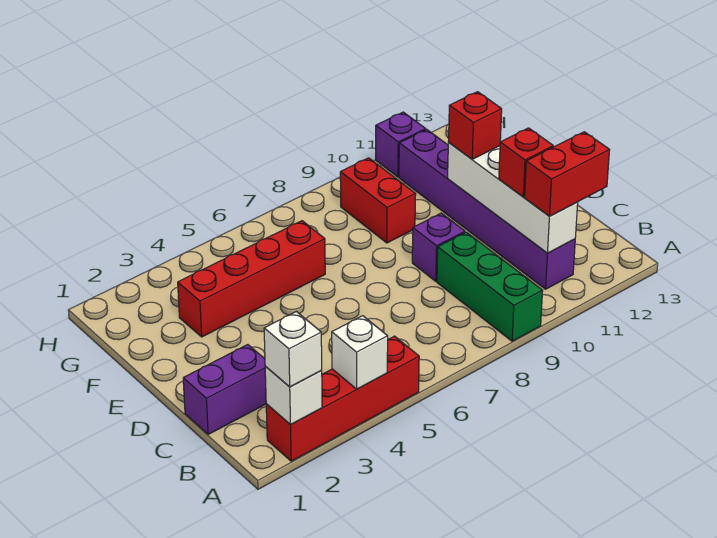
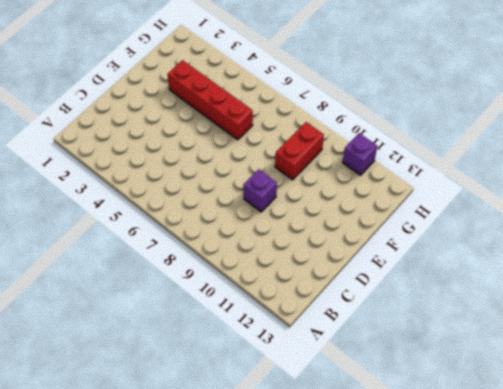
none -> red 1x4 brick [266,336,419,461]
none -> green 1x3 brick [437,232,543,341]
none -> purple 1x6 brick [399,130,575,289]

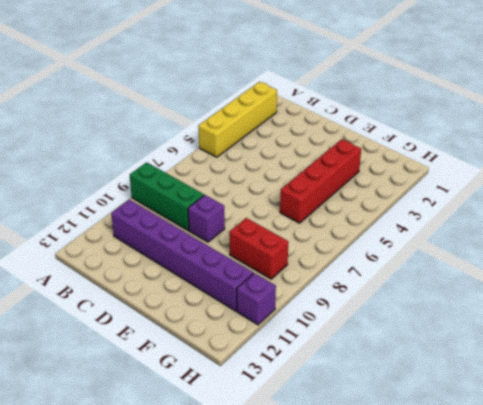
yellow 1x4 brick [198,82,277,157] -> red 1x4 brick [266,336,419,461]
none -> purple 1x2 brick [183,345,266,435]
none -> white 1x1 brick [265,366,322,425]
none -> white 1x1 brick [332,316,388,389]

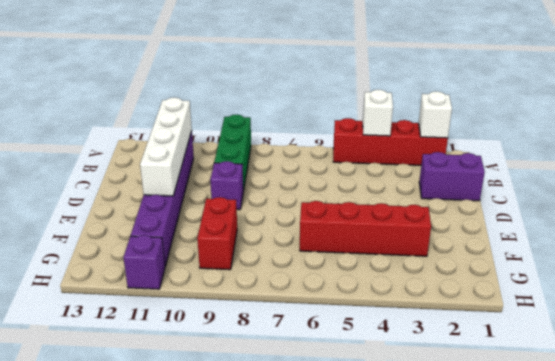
none -> white 1x1 brick [264,312,322,387]
none -> red 1x2 brick [525,132,610,216]
none -> red 1x1 brick [499,128,553,197]

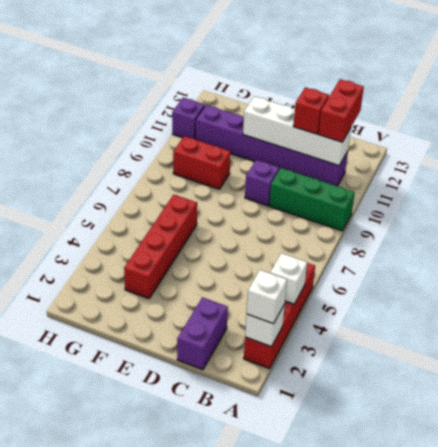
none -> red 1x1 brick [448,92,502,159]

